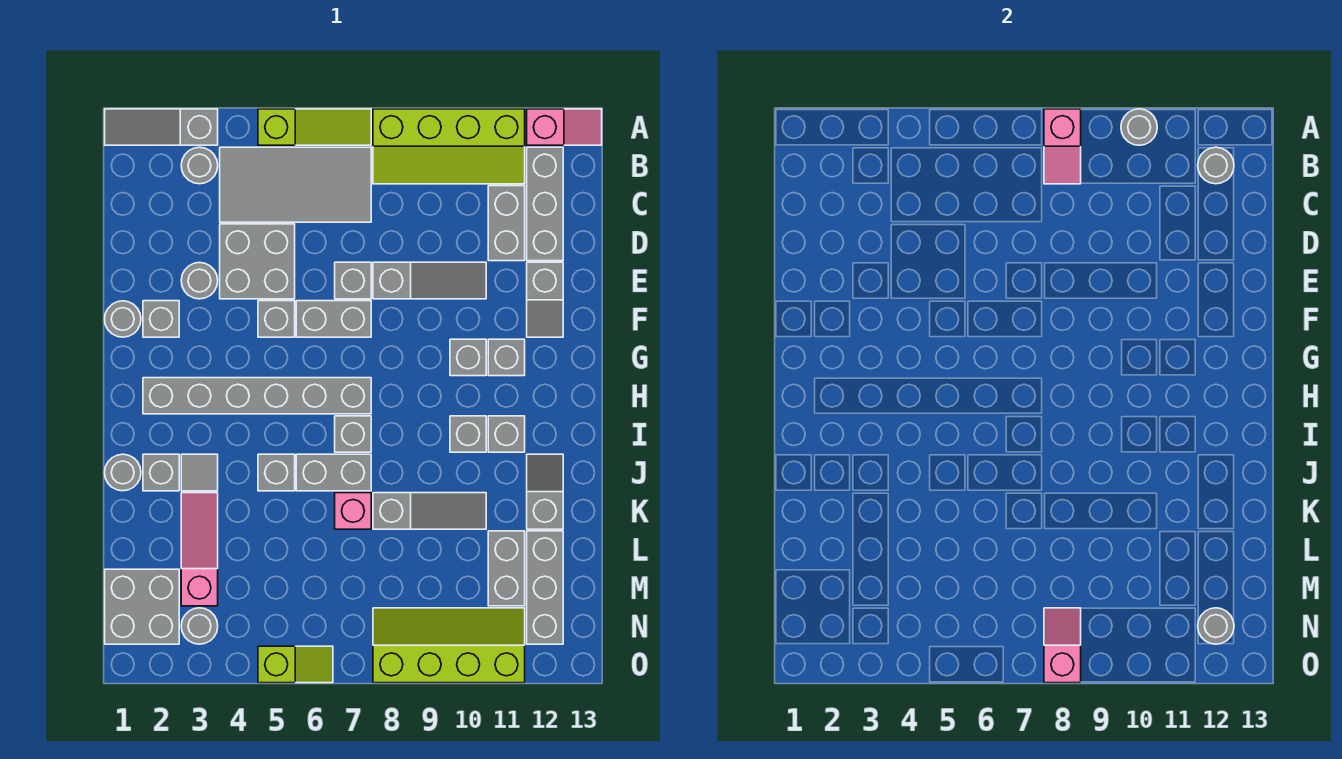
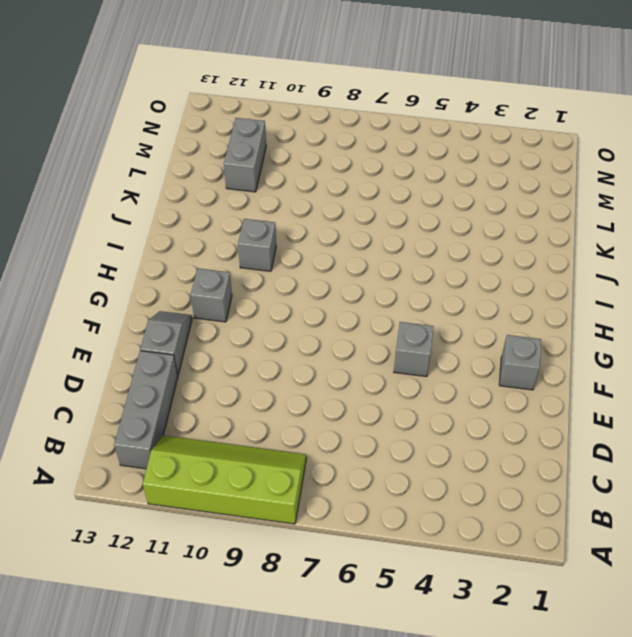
none -> grey 1x3 slope [105,109,218,145]
none -> lime 1x3 slope [258,109,371,145]
none -> pink 1x2 slope [527,109,602,145]
none -> grey 1x1 round brick [181,147,218,184]

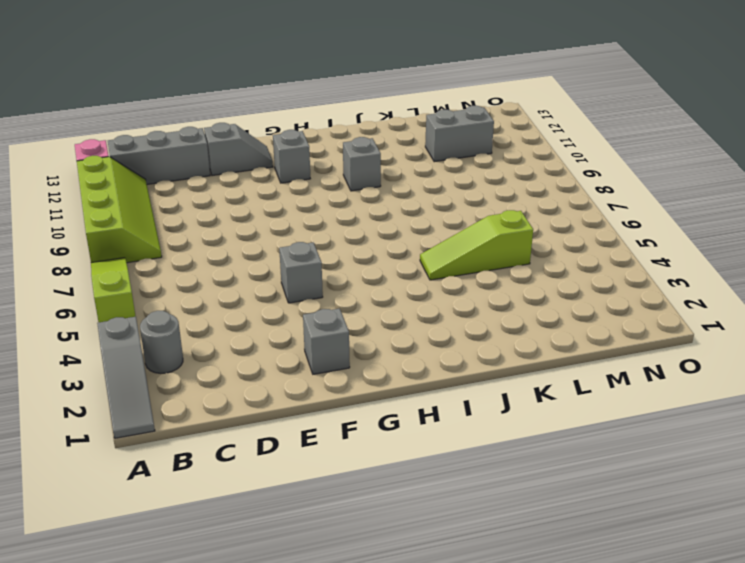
lime 1x3 slope [420,210,533,280] -> grey 1x1 brick [258,454,295,491]
none -> grey 2x4 tile [220,147,371,222]
none -> grey 1x2 brick [488,186,525,261]
none -> grey 2x2 brick [220,224,295,299]
none -> grey 1x1 round brick [181,263,218,299]

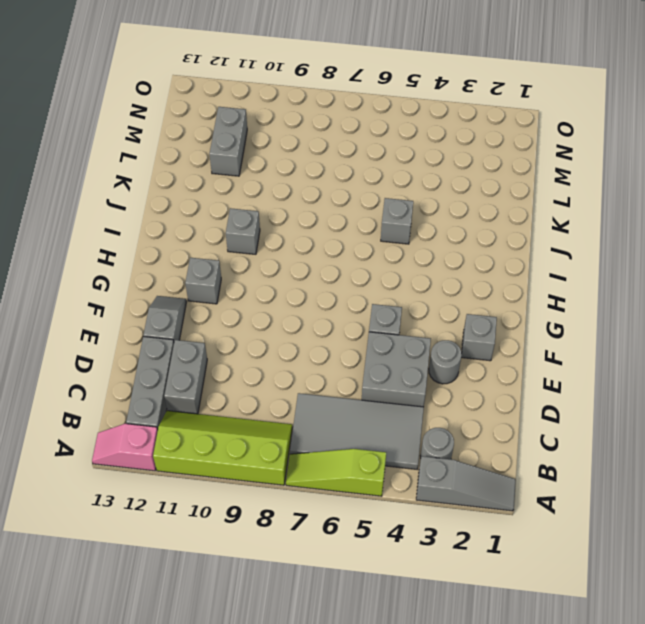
none -> grey 1x1 brick [335,262,371,299]
none -> grey 1x3 slope [373,262,486,299]
none -> grey 1x1 round brick [105,301,141,337]
none -> grey 1x2 brick [296,301,371,337]

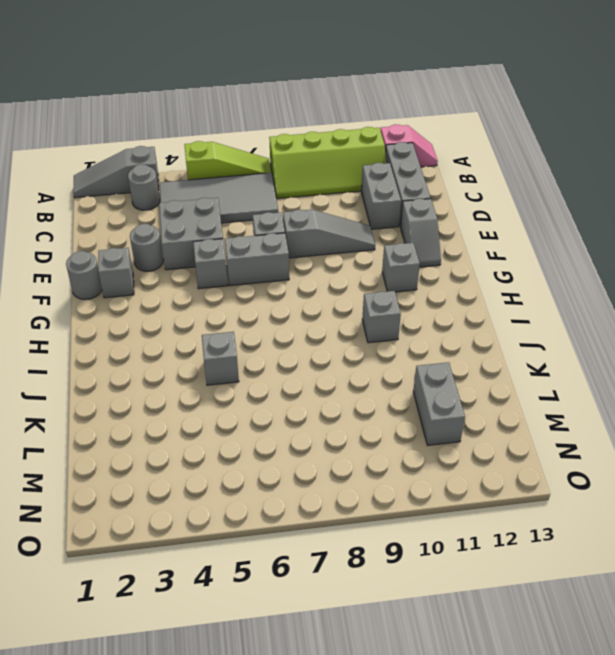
none -> grey 1x1 brick [450,339,486,376]
none -> grey 1x6 brick [143,378,371,414]
none -> grey 1x1 brick [335,416,371,452]
none -> grey 1x1 brick [488,416,525,452]

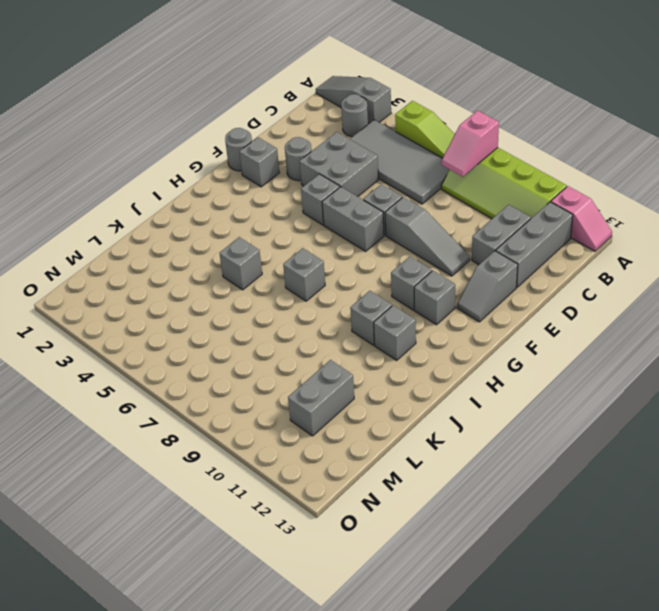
none -> grey 1x6 brick [143,378,371,414]
none -> grey 1x1 round brick [105,454,141,491]
none -> grey 1x1 brick [143,454,179,491]
none -> grey 1x1 tile [181,454,218,491]

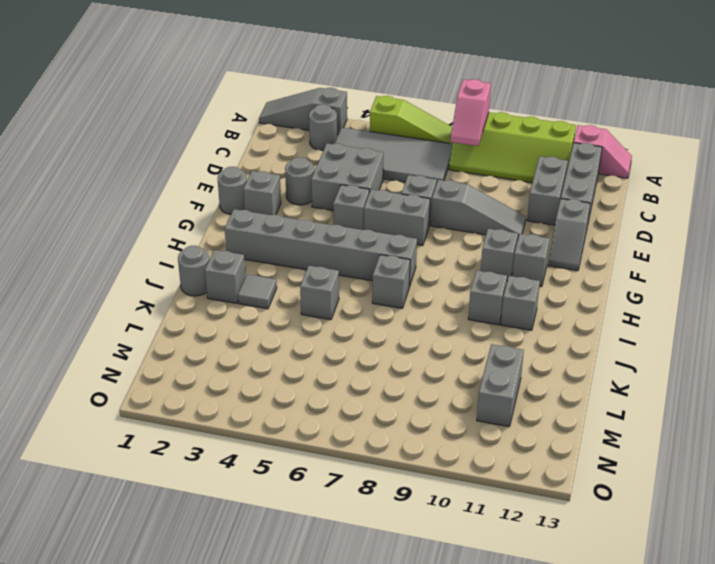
none -> grey 1x2 brick [296,454,371,491]
none -> grey 1x2 slope [527,454,563,529]
none -> pink 1x3 slope [181,493,218,606]
none -> pink 1x1 brick [335,493,371,529]

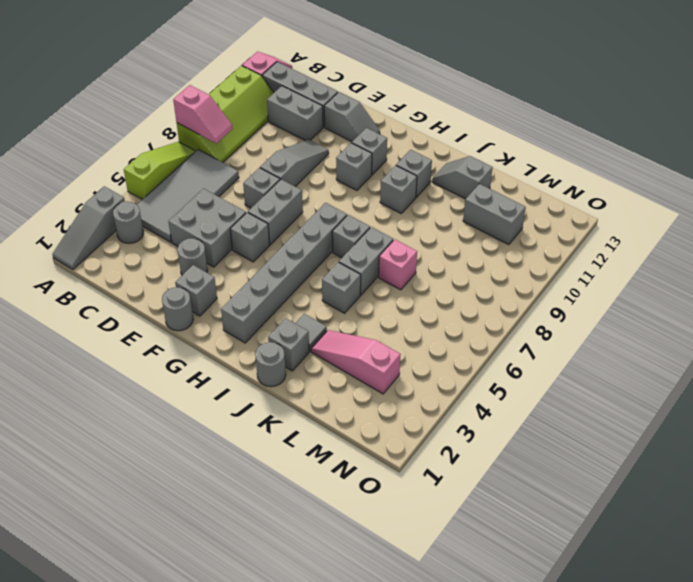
none -> grey 1x3 slope [373,493,486,529]
none -> grey 1x3 brick [527,531,563,644]
none -> grey 2x2 brick [105,569,179,644]
none -> grey 1x1 round brick [181,608,218,644]

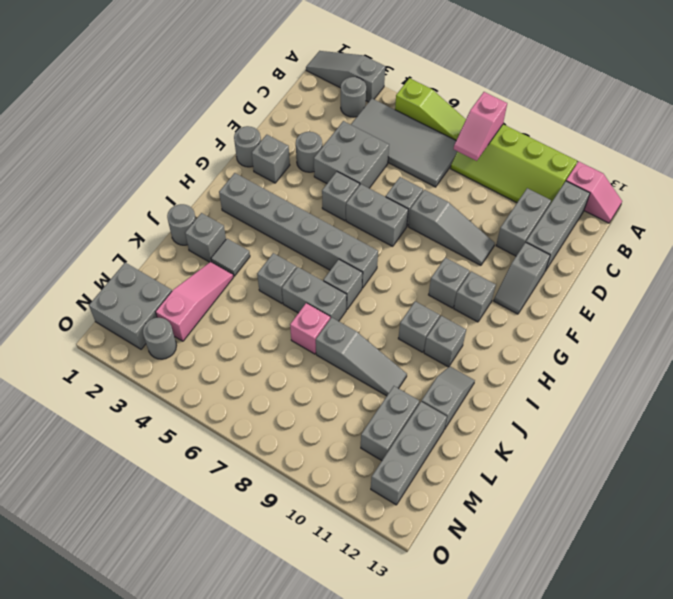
none -> lime 2x4 slope [373,608,525,683]
none -> lime 1x2 slope [258,646,333,683]
none -> grey 1x1 round brick [1121,109,1157,145]
none -> grey 1x1 round brick [1198,147,1234,184]

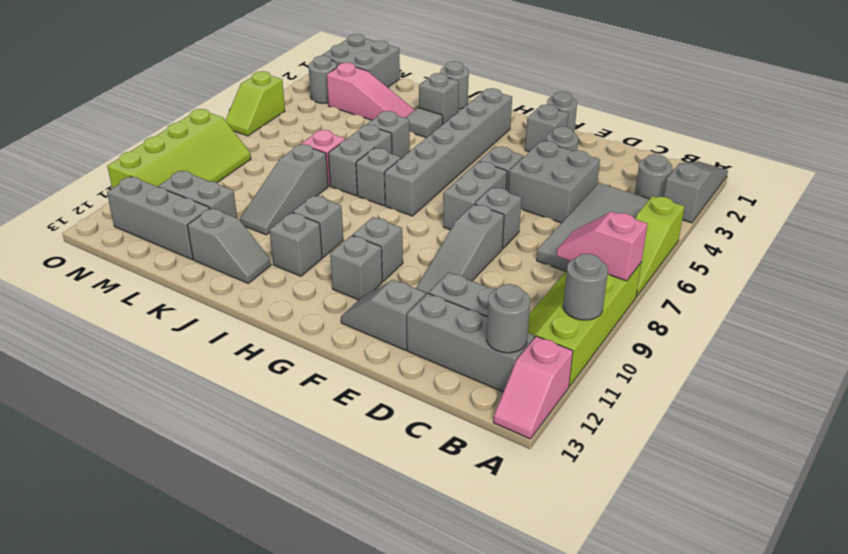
none -> pink 1x2 slope [1044,608,1081,683]
none -> grey 1x1 round brick [1198,608,1234,644]

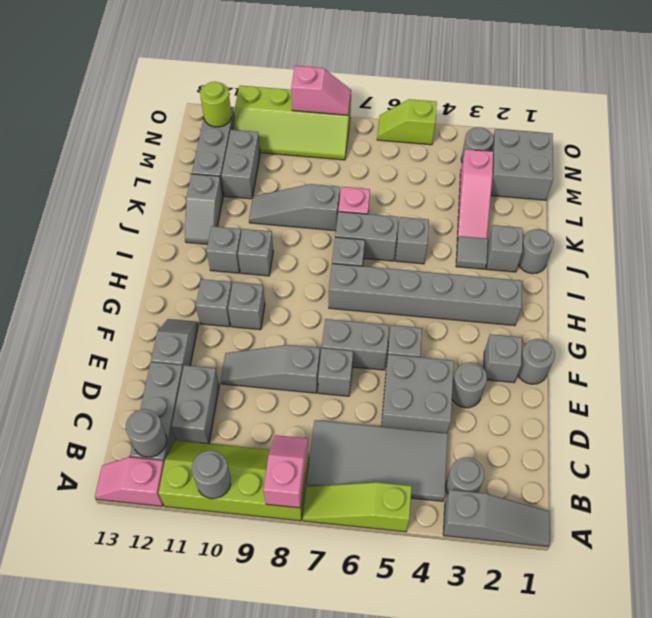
lime 1x1 round brick [200,82,232,127] -> grey 1x1 round brick [1198,608,1234,644]
pink 1x2 slope [291,66,351,115] -> pink 1x2 slope turned to [1044,608,1081,683]

